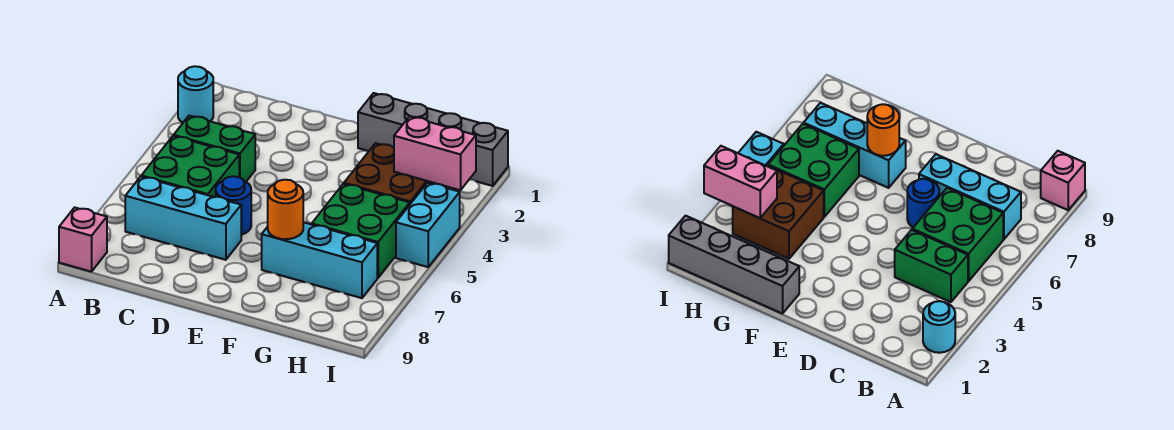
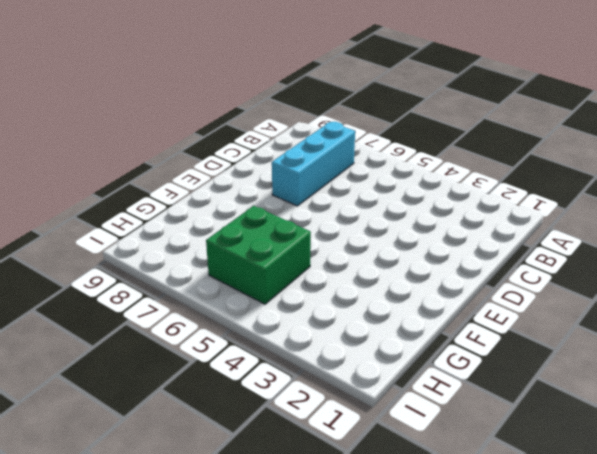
none -> cyan 1x1 round brick [178,66,213,123]
none -> pink 1x1 brick [59,207,107,272]
none -> green 1x2 brick [174,116,255,182]

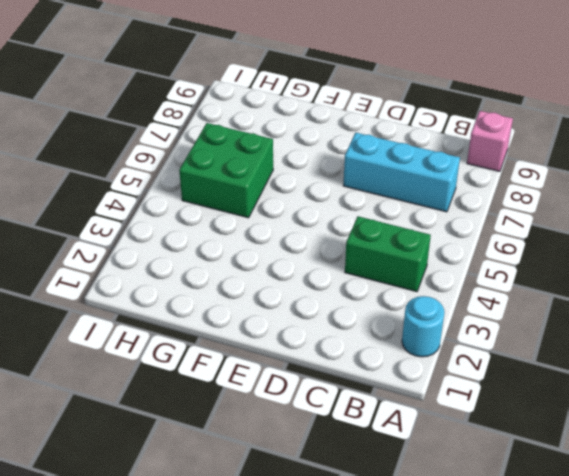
none -> green 2x2 brick [141,136,239,197]
none -> blue 1x1 round brick [216,176,251,235]
none -> grey 1x4 brick [358,93,508,186]

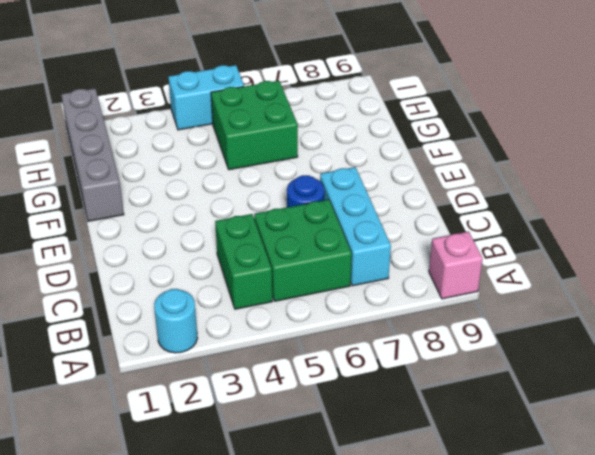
none -> cyan 1x3 brick [262,222,377,298]
none -> brown 2x2 brick [344,143,436,204]
none -> orange 1x1 round brick [268,180,303,239]

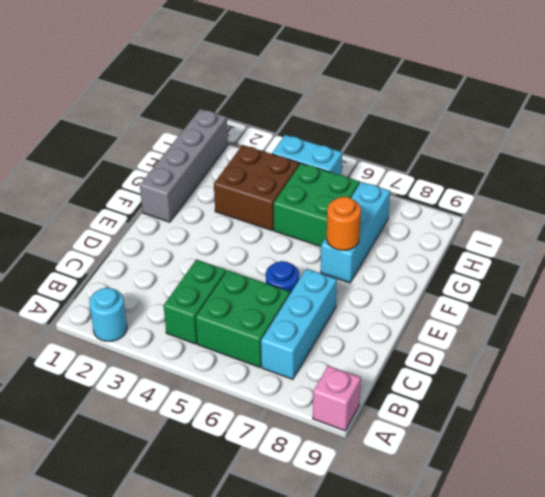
none -> pink 1x2 brick [394,117,476,190]

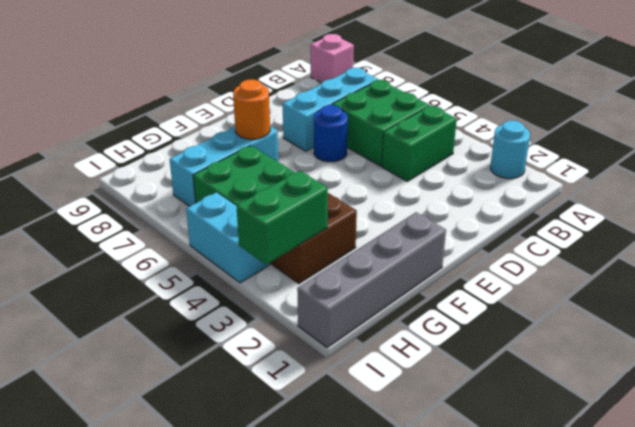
green 1x2 brick [236,171,328,265] -> pink 1x2 brick [394,117,476,190]

